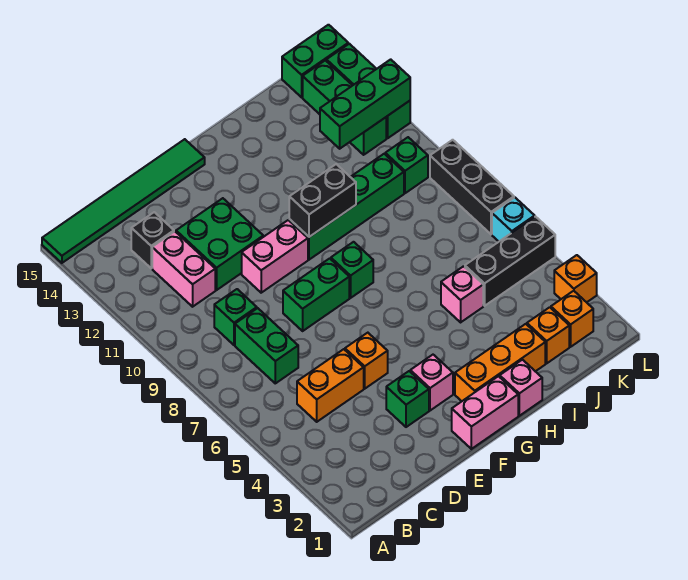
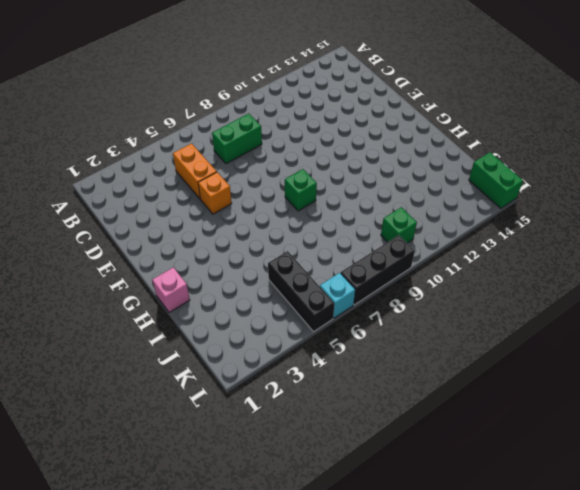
none -> green 1x6 tile [42,139,205,263]
none -> green 1x1 brick [214,289,257,345]
none -> pink 1x2 brick [152,232,215,307]
none -> black 1x1 brick [131,212,174,268]

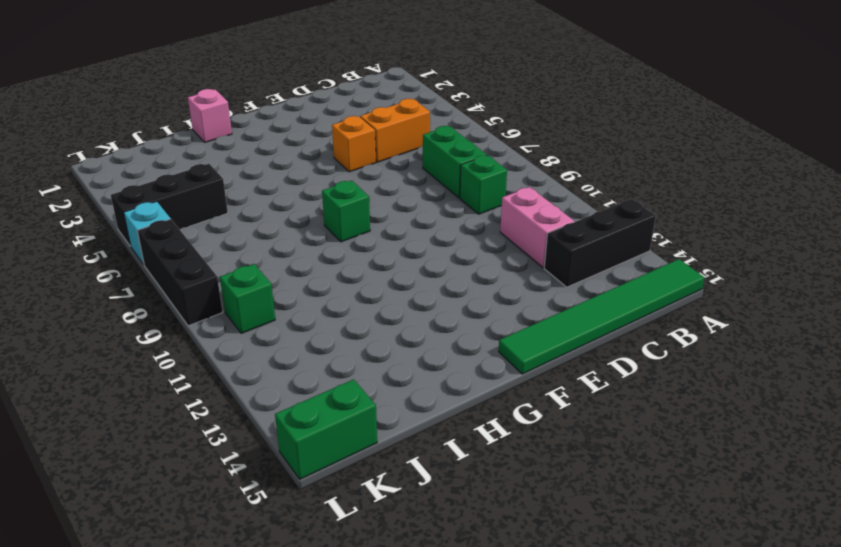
black 1x3 brick [544,199,656,287] -> black 1x1 brick [131,212,174,268]
none -> green 2x2 brick [176,198,263,290]
none -> green 1x1 brick [386,371,429,427]
none -> green 1x2 brick [283,258,349,331]
none -> pink 1x2 brick [242,220,308,293]

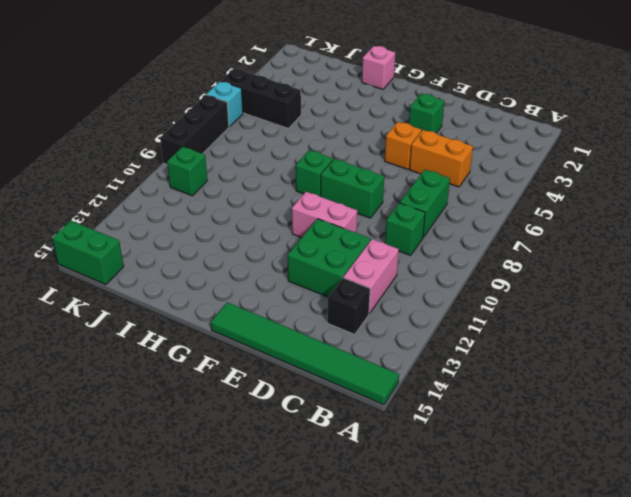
none -> pink 1x2 brick [452,376,518,449]
none -> pink 1x1 brick [410,355,453,411]
none -> orange 1x3 brick [455,324,545,401]
none -> green 1x4 brick [289,154,404,260]

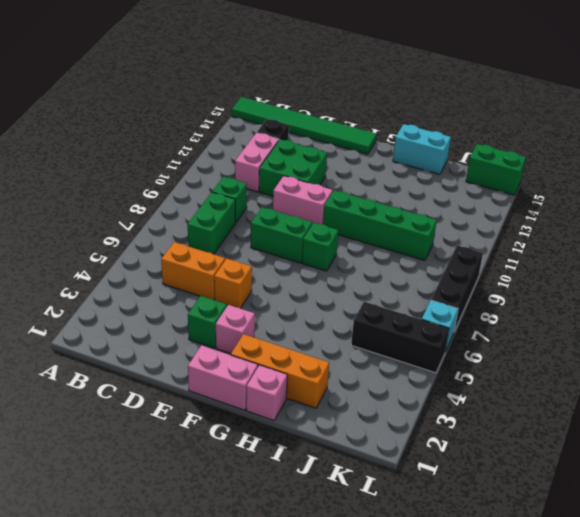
cyan 1x2 brick [393,124,451,174] -> none
none -> pink 1x1 brick [441,266,483,322]
none -> orange 1x1 brick [527,307,569,363]
none -> orange 1x1 brick [551,291,593,347]
none -> green 1x1 brick [385,137,428,193]

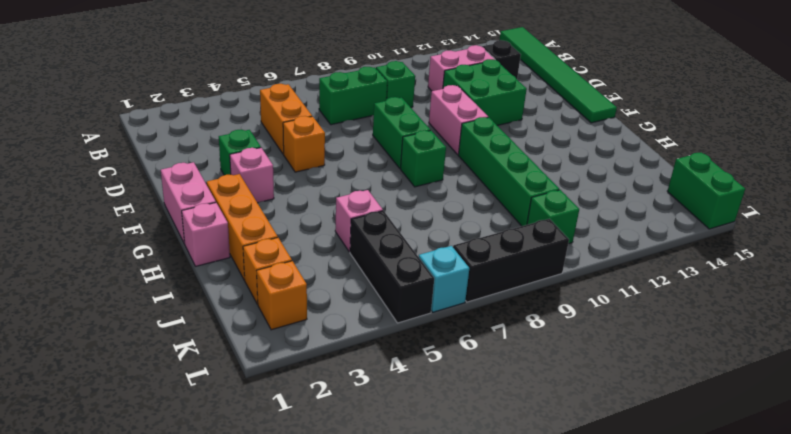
none -> green 1x3 brick [303,60,386,155]
none -> orange 1x1 brick [554,255,597,302]
none -> green 1x3 brick [327,44,410,138]
none -> black 1x2 brick [289,164,356,237]

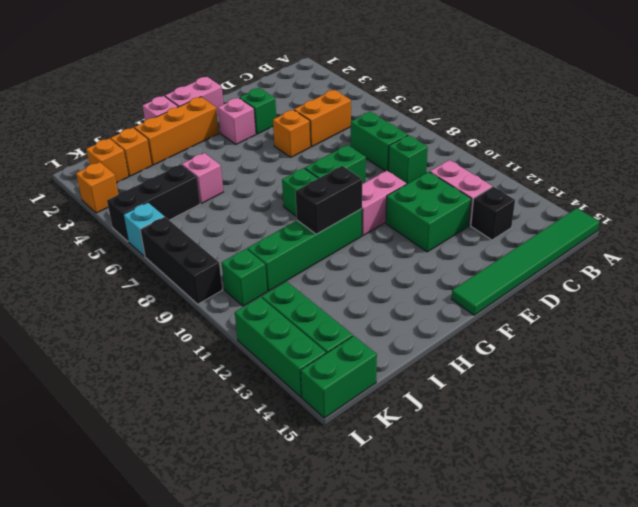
none -> green 1x3 brick [320,59,410,149]

